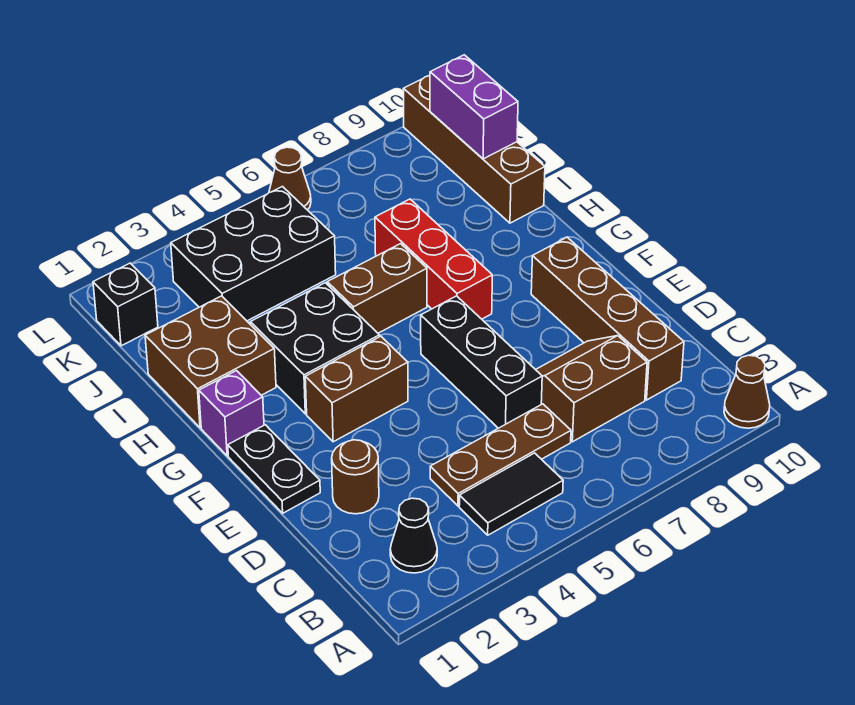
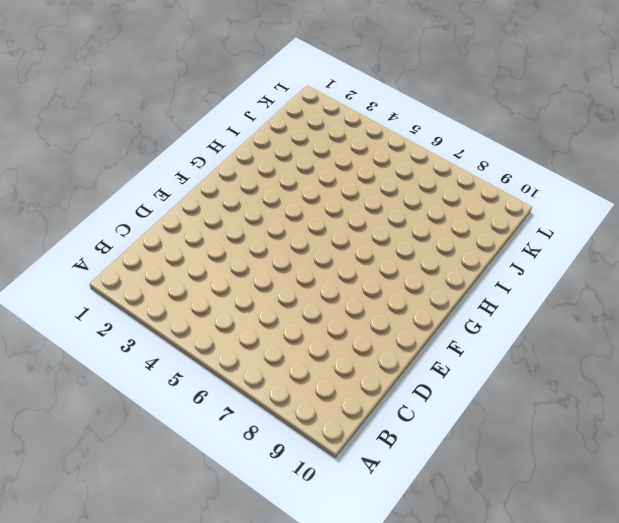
none -> brown 1x1 cone [724,355,770,428]
none -> black 1x1 cone [390,498,437,573]
none -> black 1x2 tile [459,453,563,535]

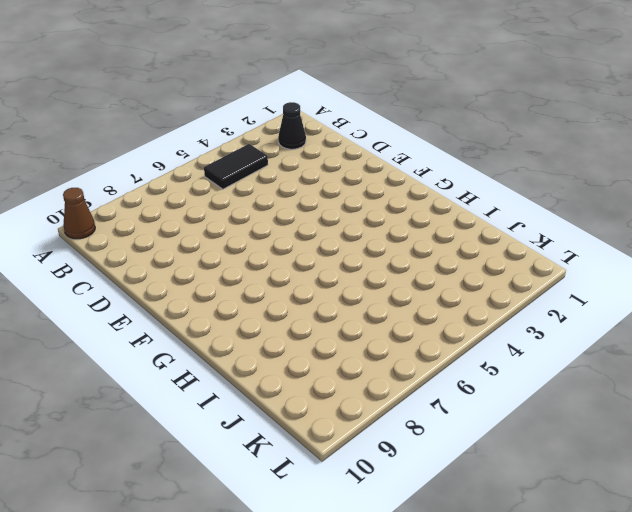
none -> brown 1x3 plate [430,404,571,506]
none -> brown 2x2 slope [536,336,647,442]
none -> brown 1x4 brick [531,237,684,400]

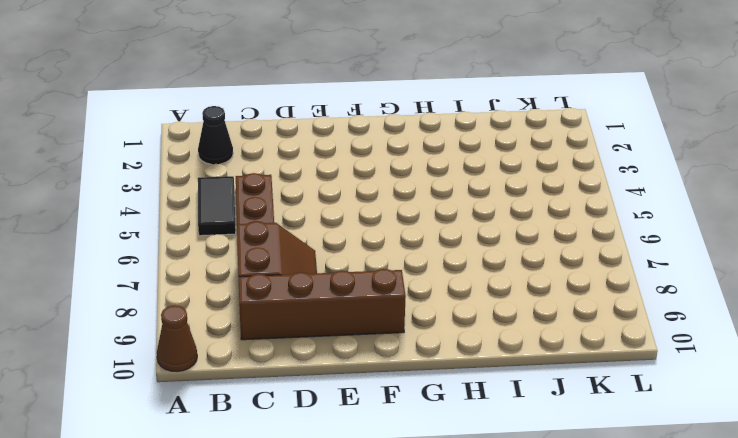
none -> brown 1x1 round brick [332,440,379,514]
none -> black 1x3 brick [421,296,542,428]
none -> black 1x2 plate [228,425,320,513]

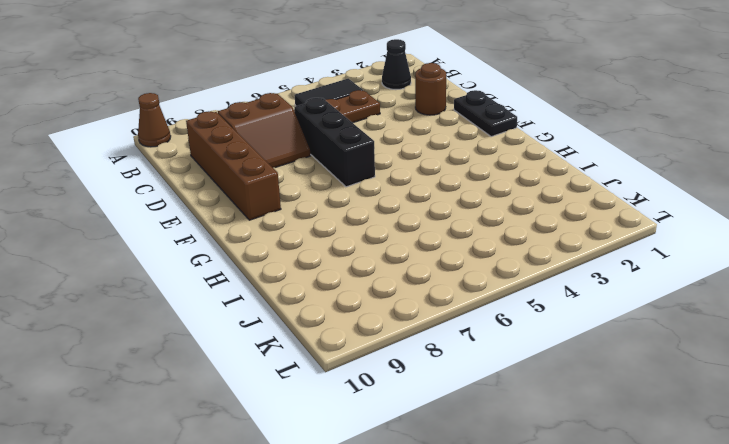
none -> brown 1x2 brick [305,336,408,442]
none -> purple 1x1 brick [199,371,264,456]
none -> black 2x2 brick [250,283,380,414]

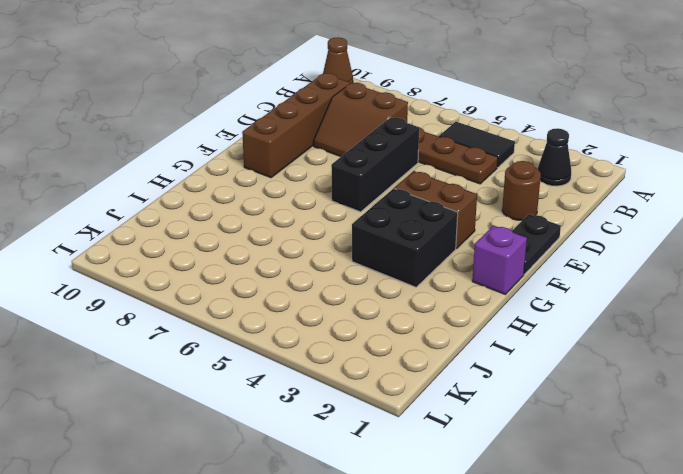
none -> red 1x3 brick [375,199,492,319]
none -> brown 2x2 brick [145,296,276,428]
none -> brown 1x2 brick [327,244,427,333]

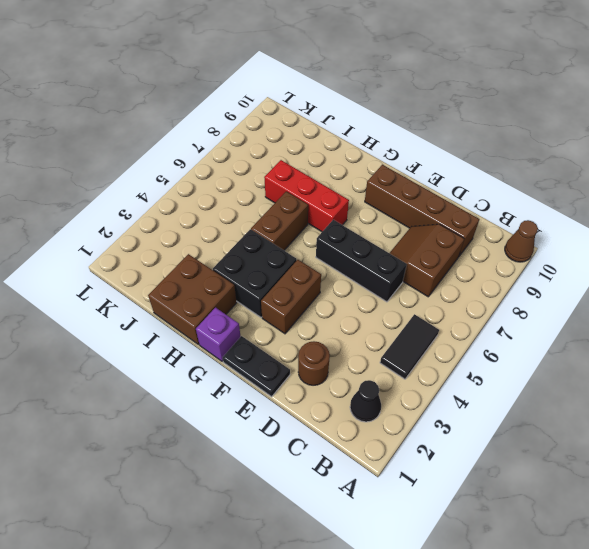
none -> brown 1x3 plate [430,404,571,506]
none -> brown 1x4 brick [403,75,545,223]
none -> black 2x3 brick [171,187,336,321]

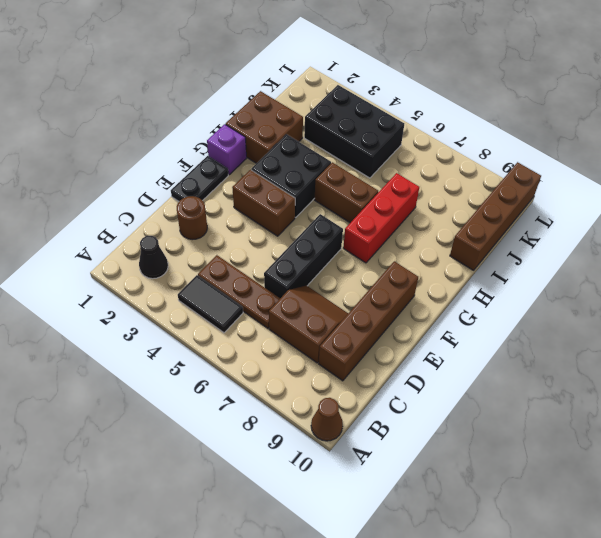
none -> black 1x1 brick [93,263,158,346]
none -> brown 1x1 cone [269,147,311,210]
none -> purple 1x2 brick [430,55,518,159]

